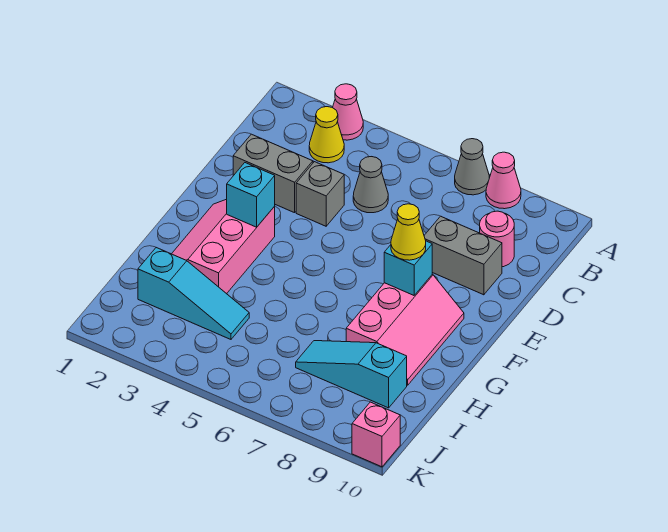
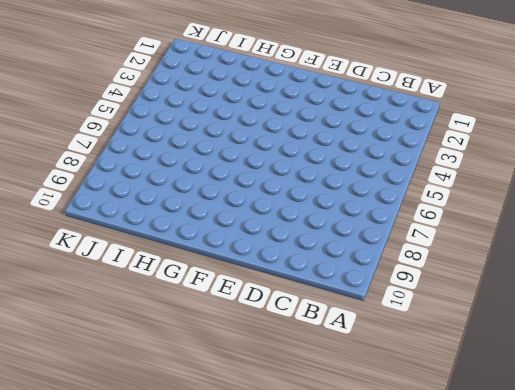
none -> pink 1x1 cone [333,84,363,140]
none -> grey 1x1 cone [455,139,489,195]
none -> pink 1x1 cone [486,152,521,209]

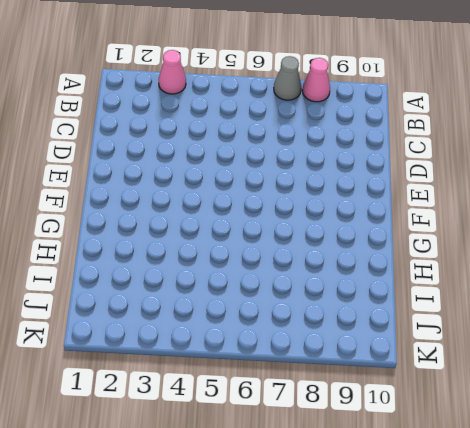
none -> yellow 1x1 cone [309,107,344,163]
none -> grey 1x1 cone [353,157,388,213]
none -> pink 1x1 round brick [480,211,514,267]

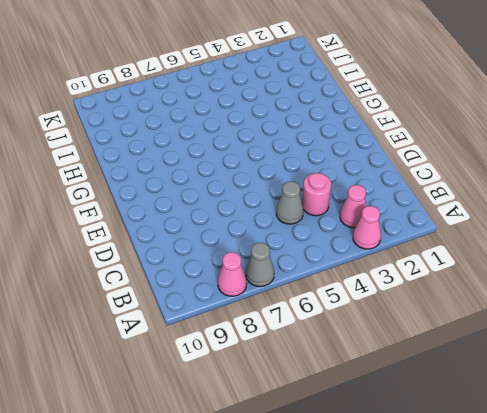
pink 1x1 cone [340,185,366,228] -> yellow 1x1 cone [309,107,344,163]
pink 1x1 round brick [302,173,331,216] -> pink 1x1 round brick moved to [480,211,514,267]
none -> grey 1x2 brick [233,134,313,213]
none -> grey 1x1 brick [296,162,344,226]
none -> grey 1x2 brick [424,216,502,295]

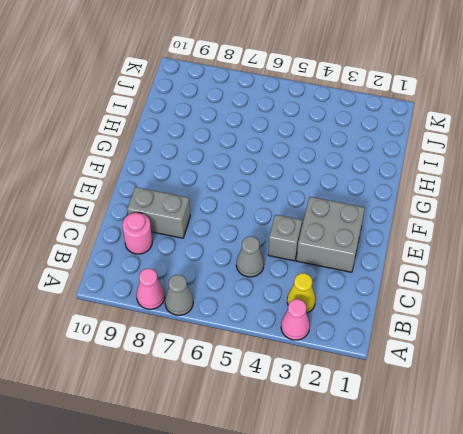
grey 2x2 brick [296,197,365,272] -> grey 1x2 brick [233,134,313,213]
none -> pink 2x3 slope [172,199,275,294]
none -> pink 2x3 slope [346,275,464,385]
none -> cyan 1x3 slope [138,248,249,339]

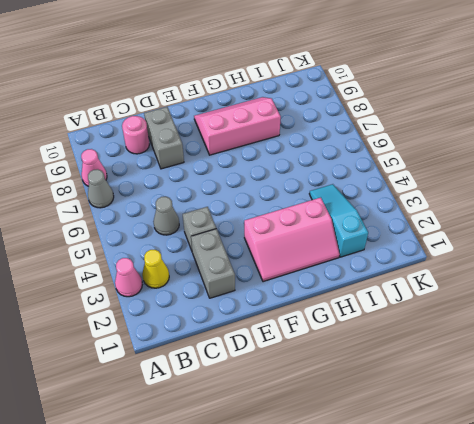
none -> cyan 1x3 slope [296,341,407,408]
none -> pink 1x1 brick [352,402,400,467]
none -> cyan 1x1 brick [227,163,275,227]

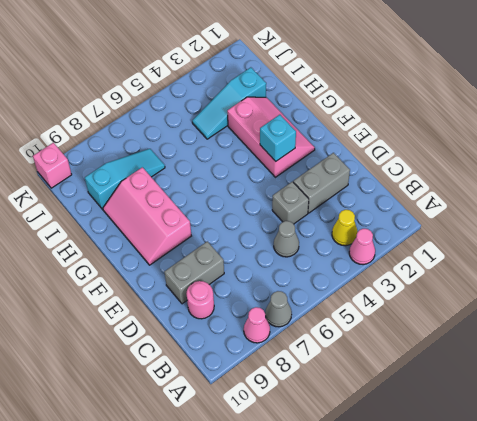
none -> cyan 1x1 brick [384,241,432,295]
none -> yellow 1x1 cone [391,204,426,260]

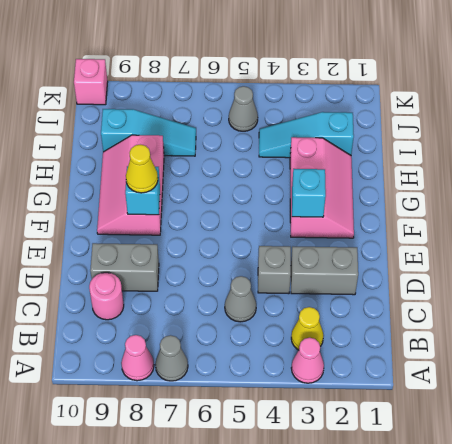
grey 1x1 cone [229,86,258,131] -> none

